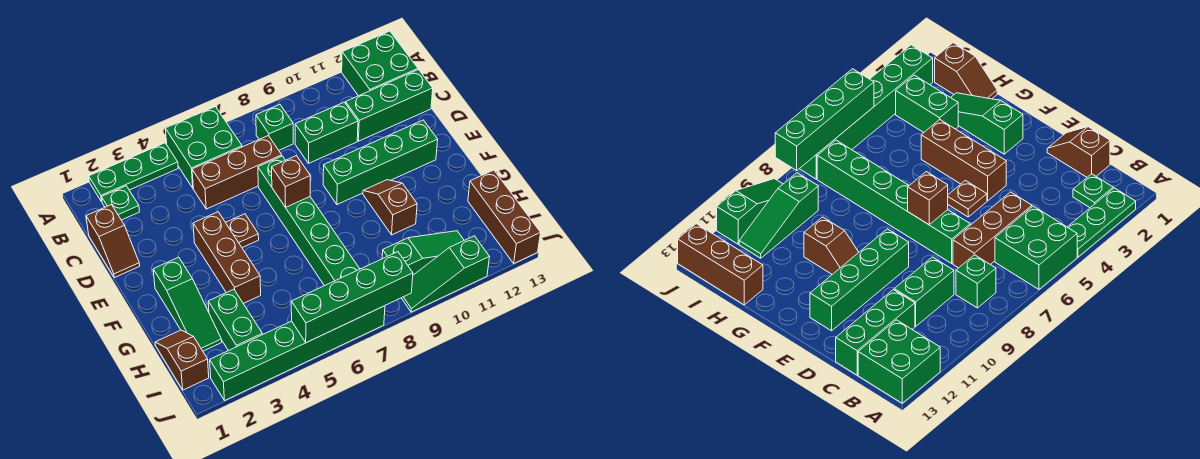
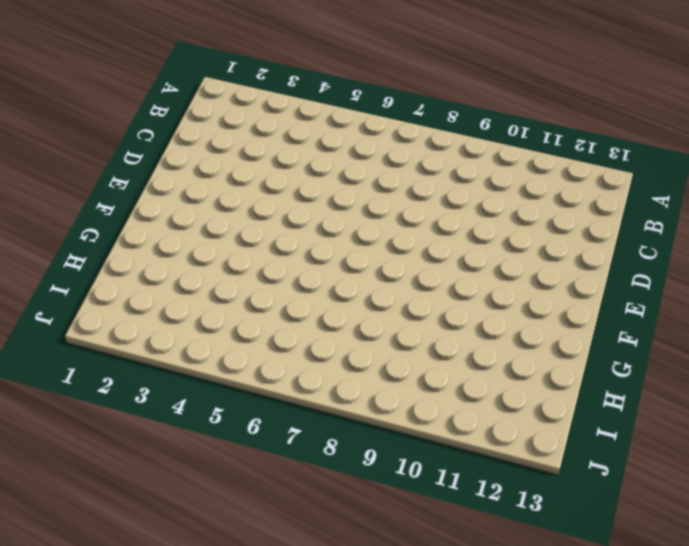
none -> green 1x3 plate [89,143,178,202]
none -> green 2x2 brick [165,107,242,188]
none -> green 2x2 brick [342,31,418,96]

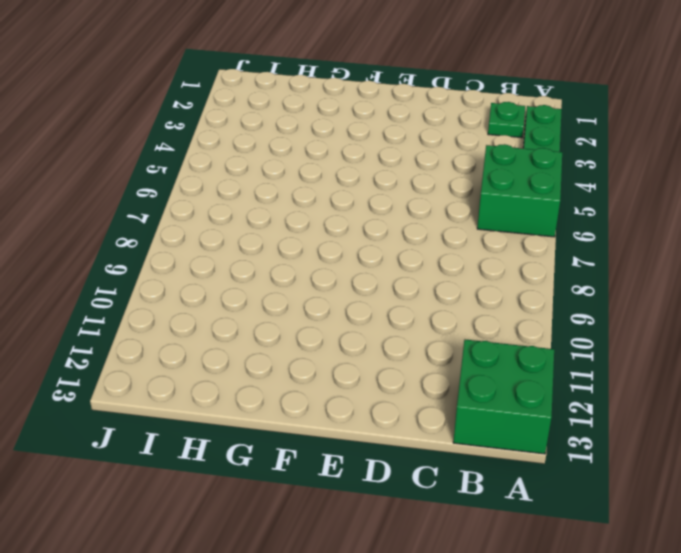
none -> green 1x1 brick [256,104,293,150]
none -> brown 1x2 slope [86,205,140,278]
none -> brown 1x3 brick [192,136,282,209]

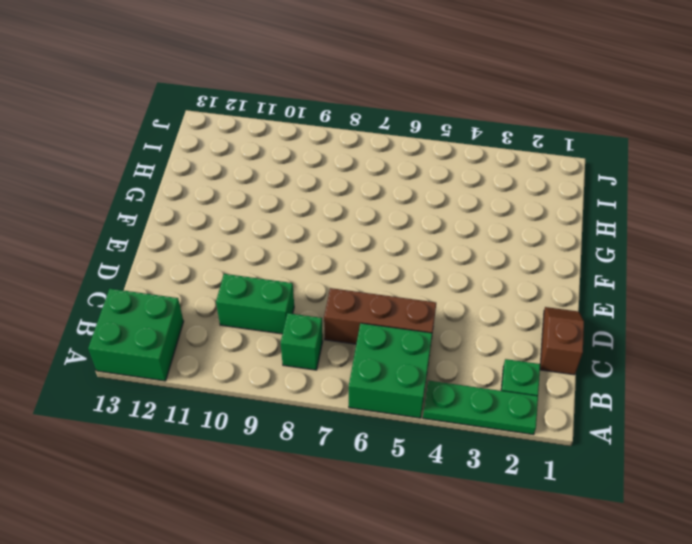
none -> green 1x3 brick [346,70,433,141]
none -> green 1x6 brick [258,156,360,286]
none -> brown 1x3 brick [193,212,261,303]

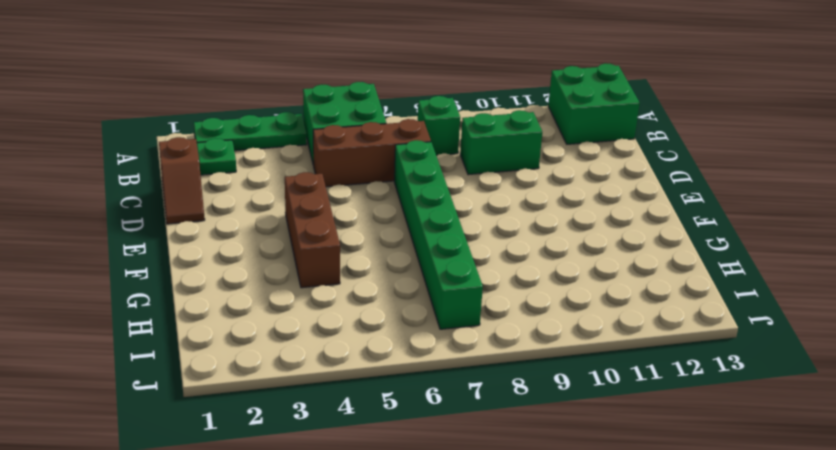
none -> green 1x3 brick [346,70,433,141]
none -> brown 1x1 plate [226,214,259,248]
none -> green 1x4 brick [323,120,438,204]

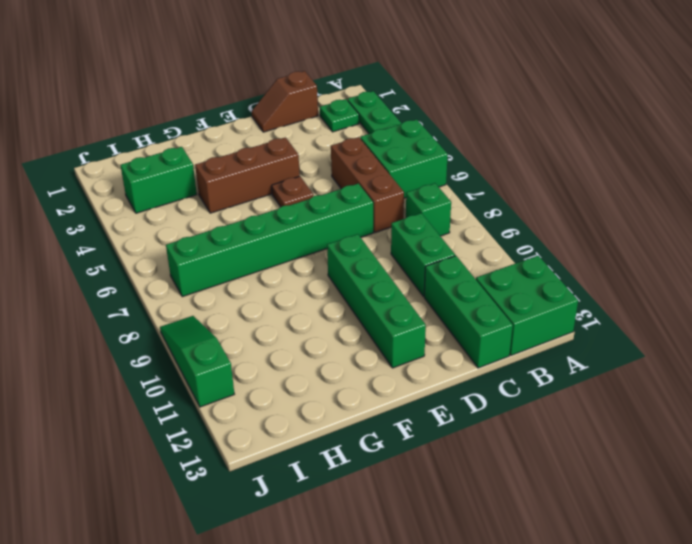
none -> green 1x3 slope [153,257,222,351]
none -> brown 1x2 slope [363,180,417,235]
none -> brown 1x2 slope [155,330,209,390]

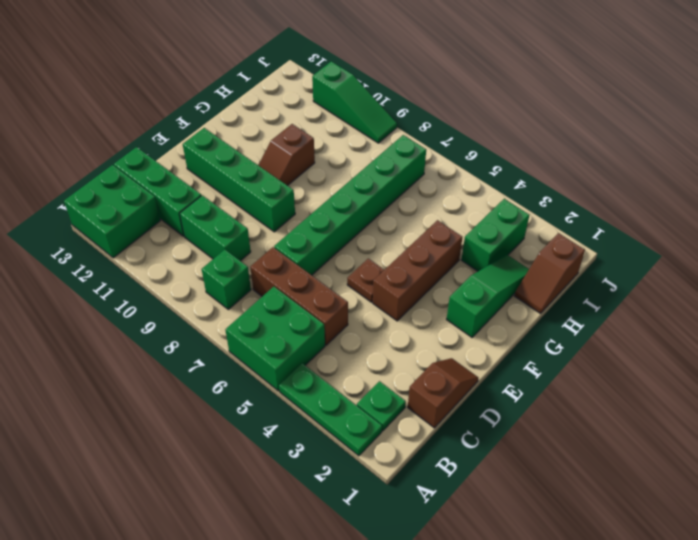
none -> brown 1x3 brick [468,170,541,263]
none -> green 1x3 slope [382,231,464,275]
none -> green 1x6 brick [210,306,385,401]

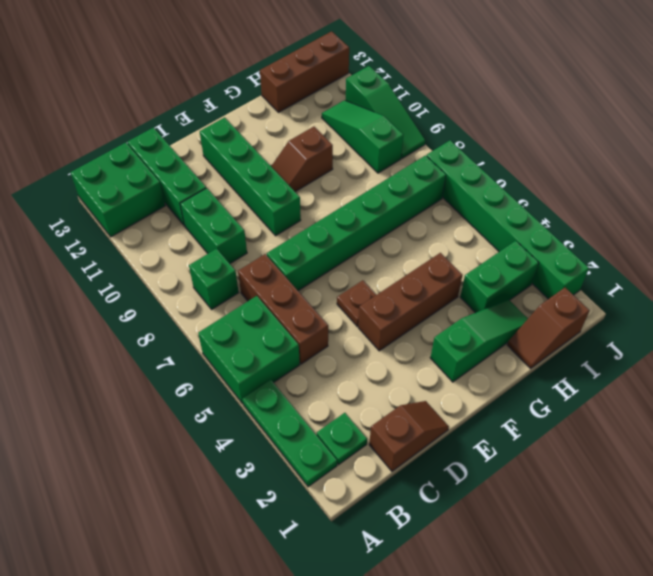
none -> brown 1x1 brick [272,156,310,207]
none -> green 1x4 brick [291,252,413,343]

